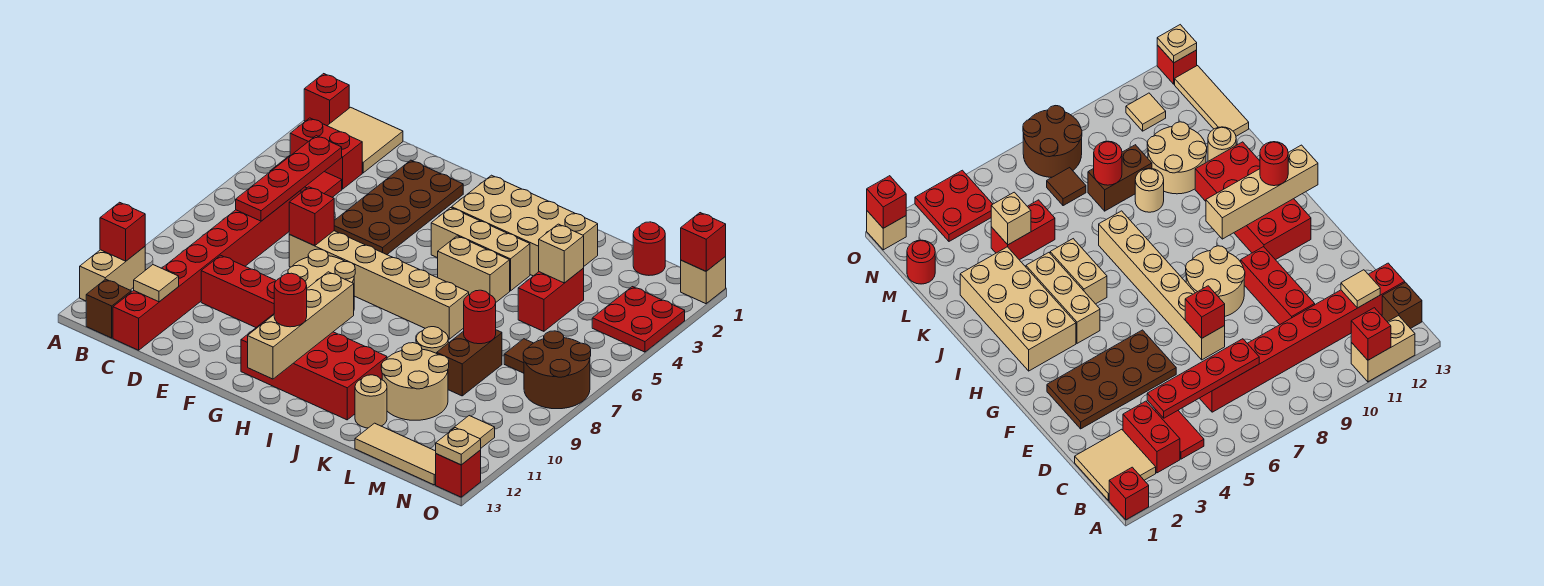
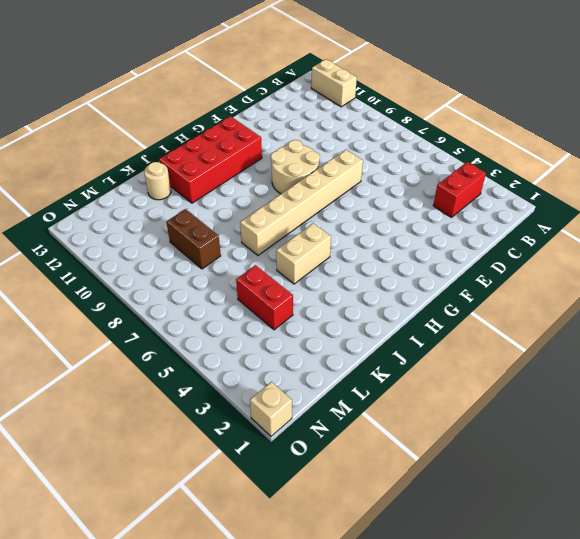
none -> red 1x1 brick [304,74,349,126]
none -> tan 2x2 tile [327,107,403,173]
none -> red 1x2 tile [270,156,342,197]
none -> brown 1x1 brick [86,279,131,338]

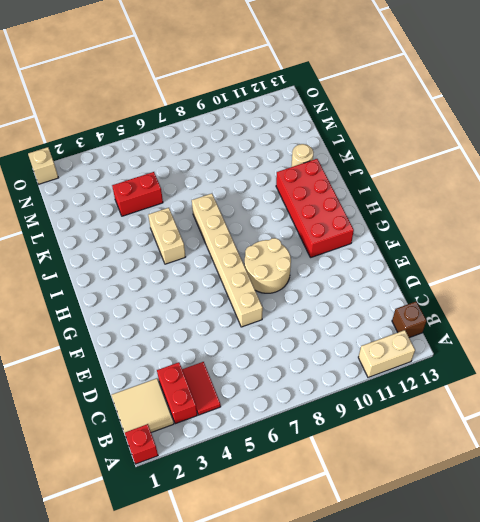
none -> red 1x8 brick [113,190,301,350]
none -> red 1x3 brick [201,255,276,327]
none -> brown 2x4 plate [334,160,463,255]
none -> tan 2x4 brick [452,175,598,276]

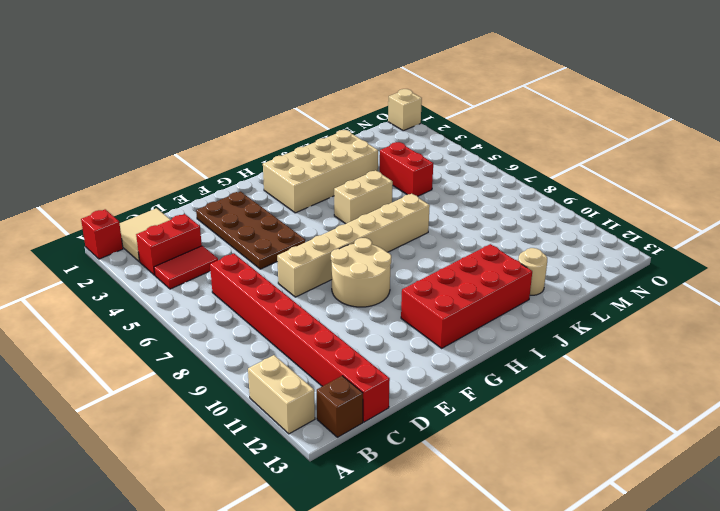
none -> red 1x3 brick [201,255,276,327]
none -> tan 1x3 brick [431,208,530,291]
none -> tan 1x1 round brick [416,327,448,354]
none -> tan 2x2 round brick [381,343,449,420]

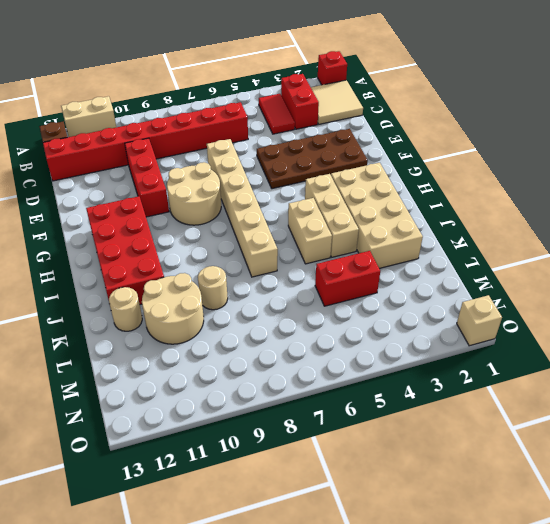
none -> brown 1x2 brick [437,330,502,396]
none -> tan 1x3 tile [355,423,436,485]
none -> red 1x1 round brick [633,222,665,275]
none -> brown 1x1 tile [504,339,533,373]

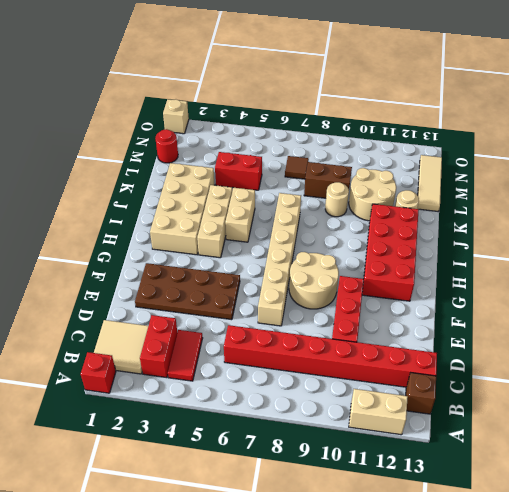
none -> red 2x2 plate [592,287,685,352]
none -> brown 2x2 round brick [523,331,591,409]
none -> tan 1x1 tile [450,416,495,448]
none -> red 1x1 brick [436,450,481,497]

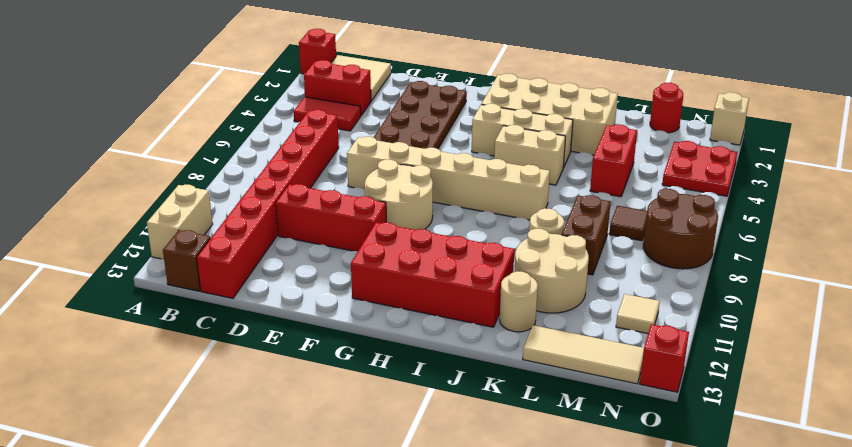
none -> red 1x1 brick [100,202,145,261]
none -> red 1x4 plate [236,136,342,221]
none -> tan 1x1 tile [134,265,179,302]
none -> red 1x1 brick [289,187,334,246]

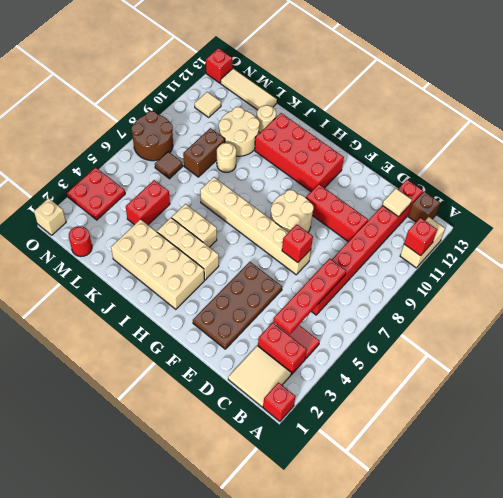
none -> tan 1x4 brick [248,272,354,379]
none -> tan 1x1 brick [539,224,584,283]
none -> red 1x1 round brick [464,290,496,344]
none -> red 1x1 brick [681,213,726,271]

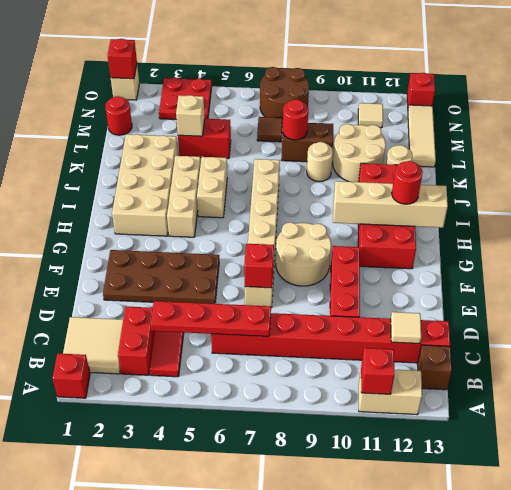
none -> tan 1x1 plate [436,428,481,465]

